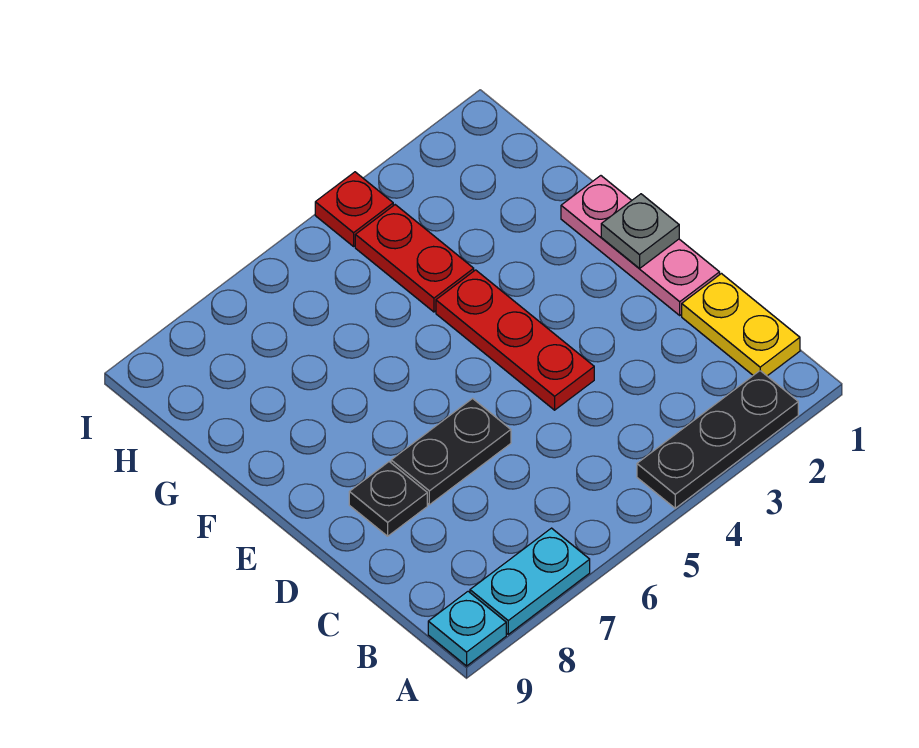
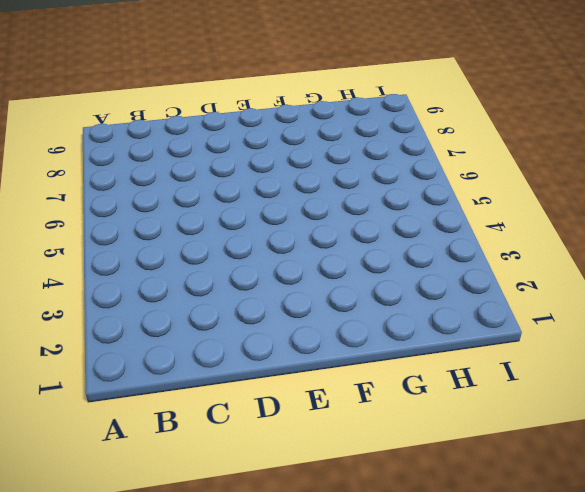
none -> black 1x3 plate [637,371,798,508]
none -> cyan 1x2 plate [470,528,590,634]

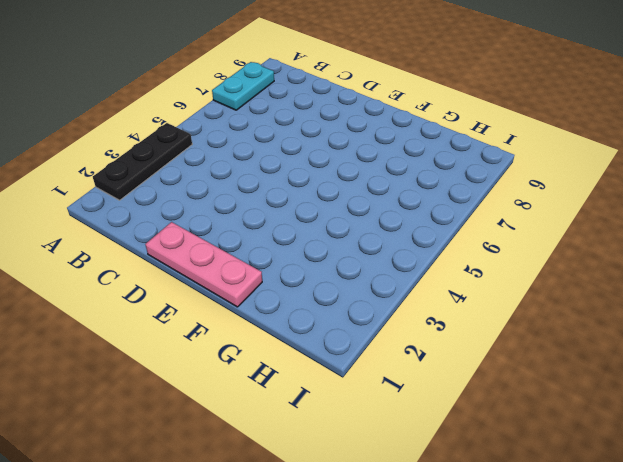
none -> cyan 1x1 plate [428,591,506,666]
none -> yellow 1x2 plate [682,274,800,376]

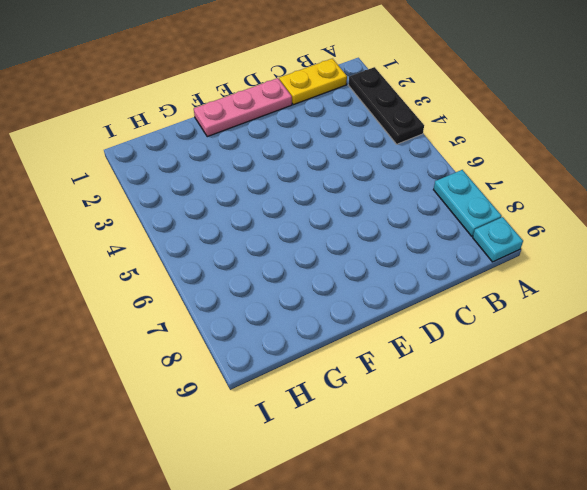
none -> red 1x3 plate [436,270,594,410]
none -> black 1x2 plate [391,399,511,505]

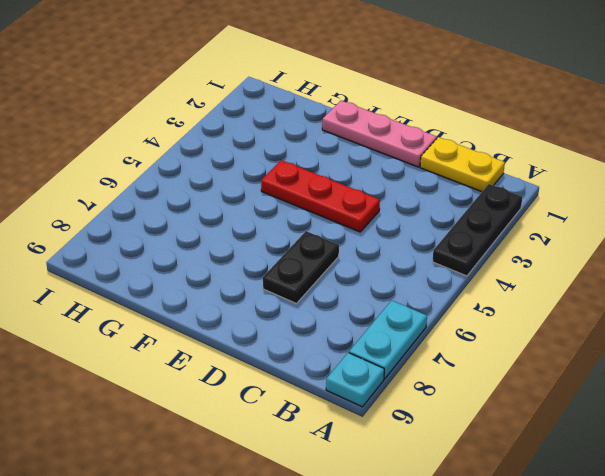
none -> black 1x1 plate [349,462,427,536]
none -> red 1x2 plate [355,205,474,312]

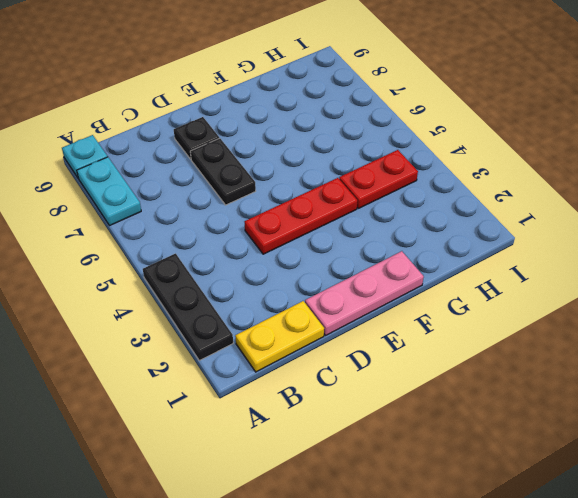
none -> red 1x1 plate [315,172,393,246]
none -> grey 1x1 plate [601,194,679,269]

